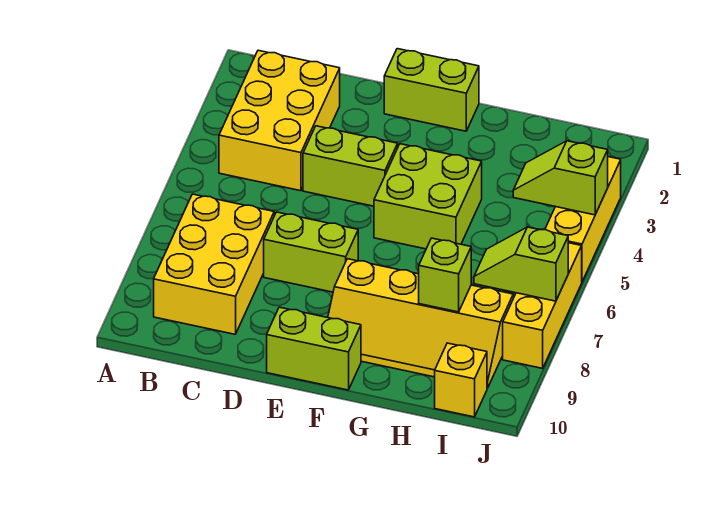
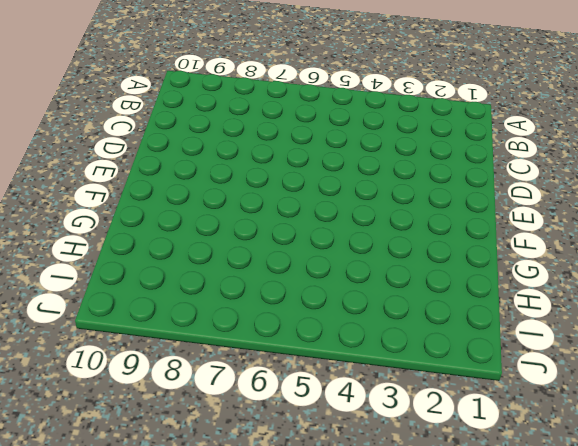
none -> yellow 2x3 brick [219,50,340,191]
none -> yellow 2x3 brick [154,194,274,334]
none -> lime 1x2 brick [303,126,398,206]

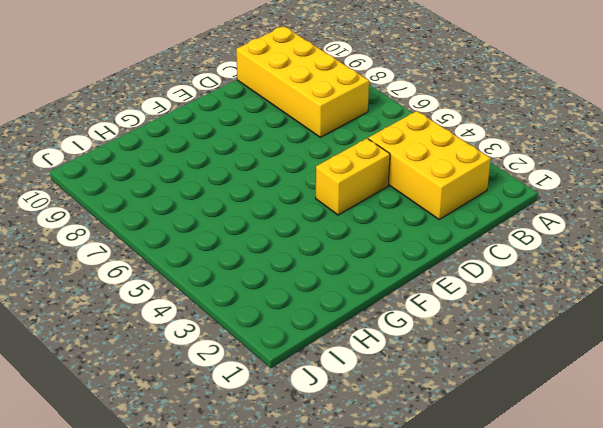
yellow 2x4 brick [236,26,369,137] -> yellow 2x3 brick [154,194,274,334]
yellow 1x2 brick [316,139,390,215] -> lime 1x2 brick [303,126,398,206]
none -> lime 1x2 brick [264,212,358,292]
none -> lime 1x2 brick [384,49,479,131]
none -> lime 1x2 brick [267,307,361,390]

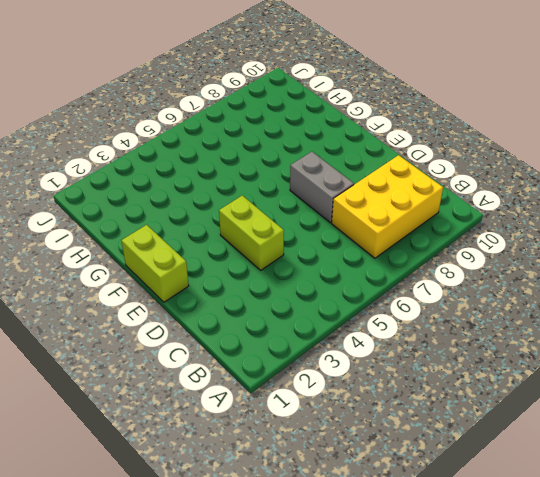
grey 1x2 brick [290,152,354,223] -> lime 1x2 brick [264,212,358,292]
none -> yellow 2x3 brick [219,50,340,191]
none -> lime 1x2 brick [267,307,361,390]
none -> lime 2x2 brick [374,144,482,249]

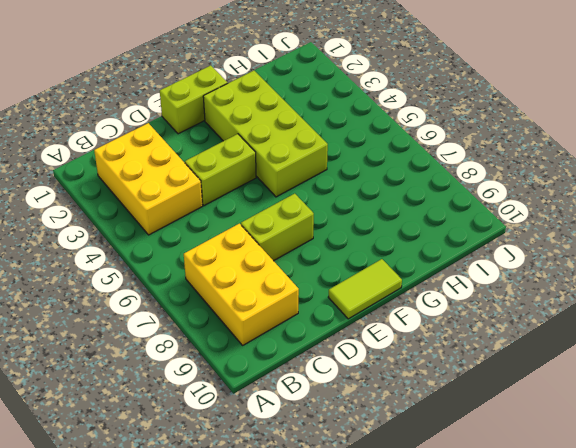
lime 1x2 tile [328,259,402,319] -> lime 1x2 brick [267,307,361,390]
lime 2x4 brick [203,70,328,197] -> lime 2x2 brick [374,144,482,249]
none -> yellow 2x4 slope [328,259,513,388]
none -> yellow 1x1 brick [435,343,487,417]
none -> yellow 1x3 brick [545,157,621,282]

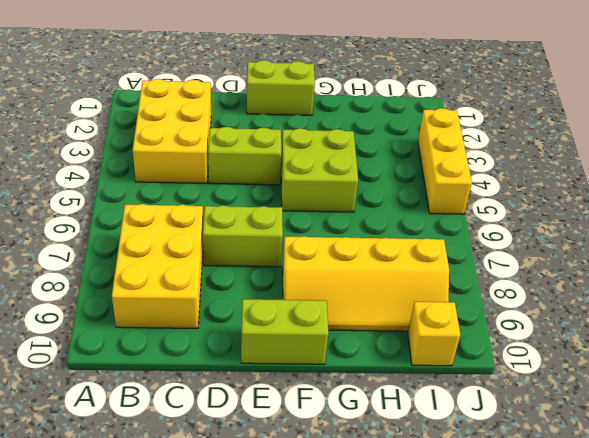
none -> yellow 1x3 brick [503,243,582,368]
none -> lime 1x1 brick [419,238,471,312]
none -> lime 1x2 slope [513,141,608,215]

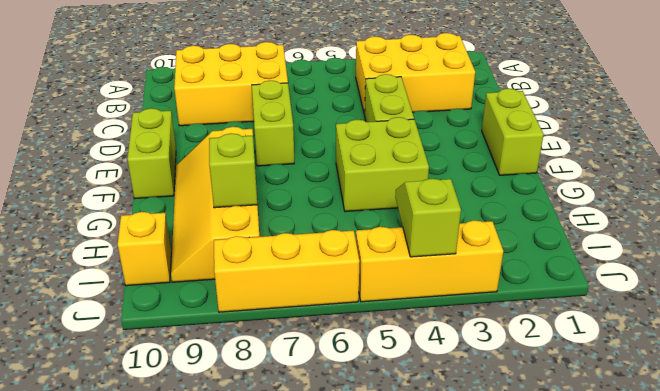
none -> lime 1x2 slope [474,227,568,301]

